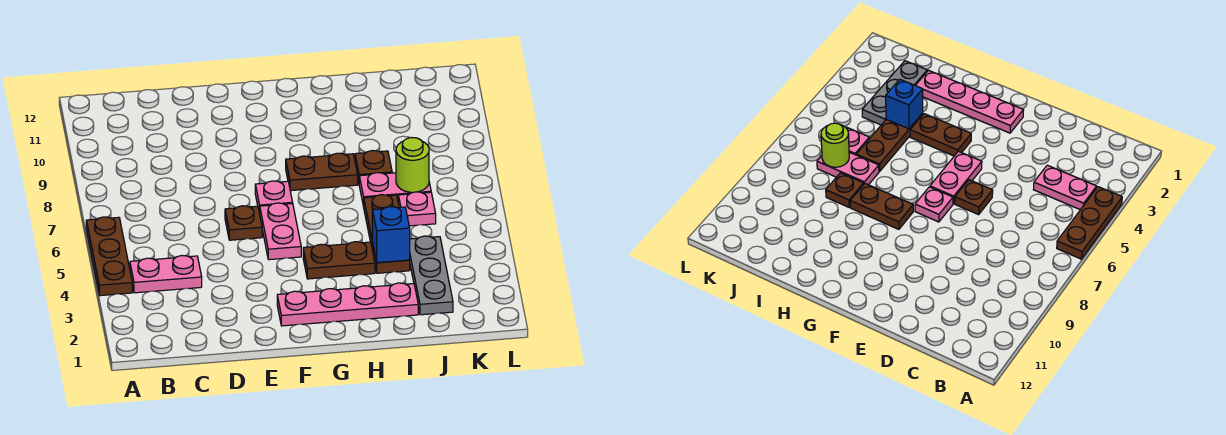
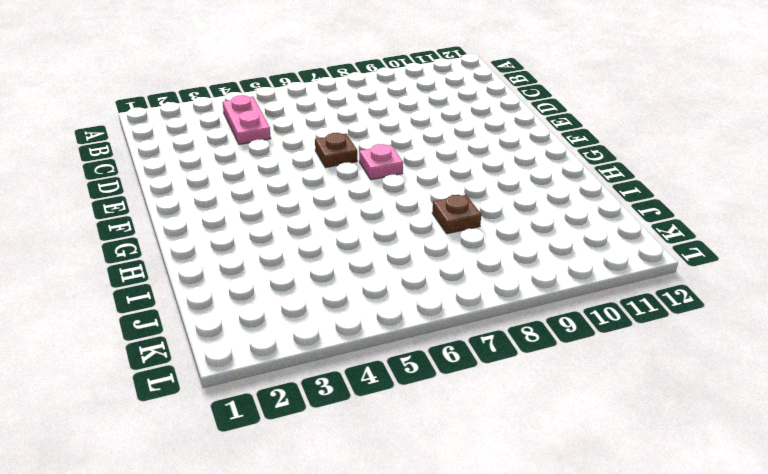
none -> brown 1x3 plate [86,217,132,296]
none -> pink 1x4 plate [277,283,418,326]
none -> pink 1x2 plate [260,203,301,260]

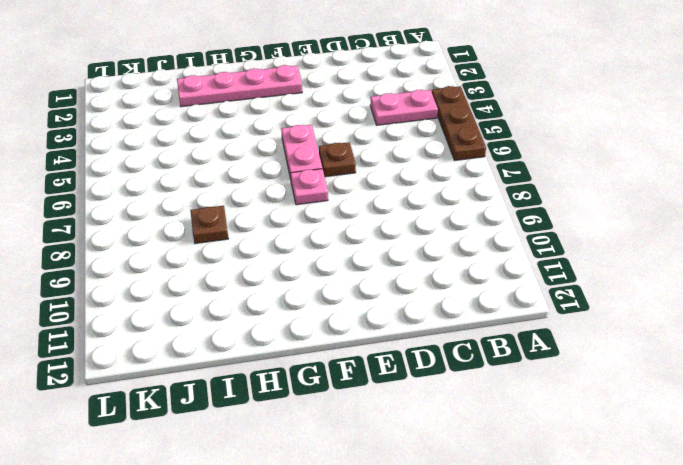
none -> brown 1x2 plate [303,242,375,279]
none -> brown 1x2 plate [286,153,358,191]
none -> brown 1x3 plate [364,195,410,273]

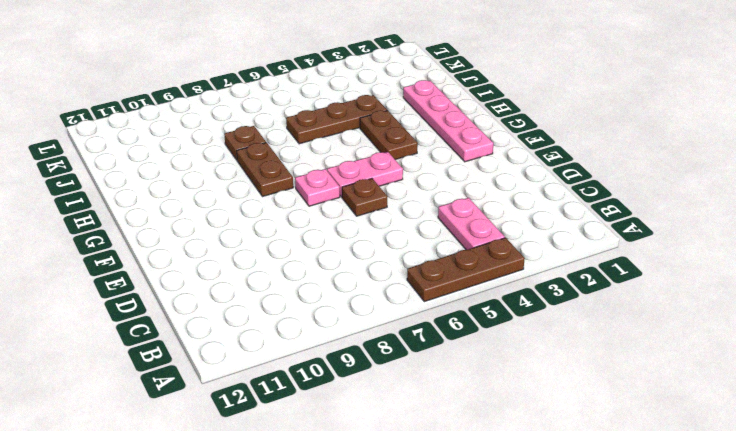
none -> pink 1x2 plate [359,173,431,207]
none -> grey 1x3 plate [410,236,453,315]
none -> pink 1x1 plate [398,192,436,226]

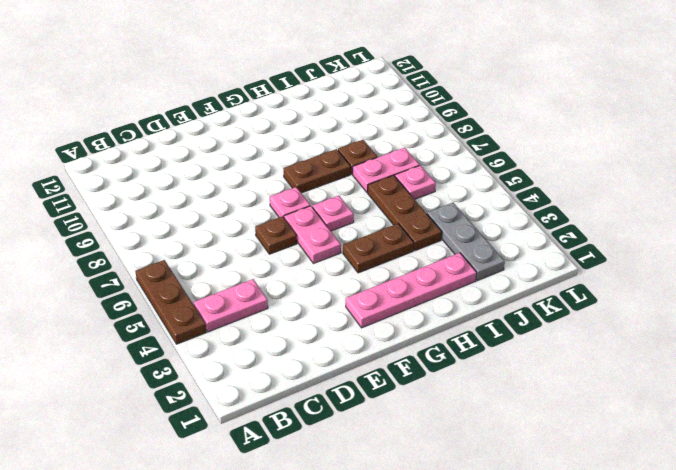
pink 1x1 plate [312,196,354,231] -> none
none -> blue 1x1 brick [372,207,410,263]
none -> lime 1x1 round brick [396,138,429,192]

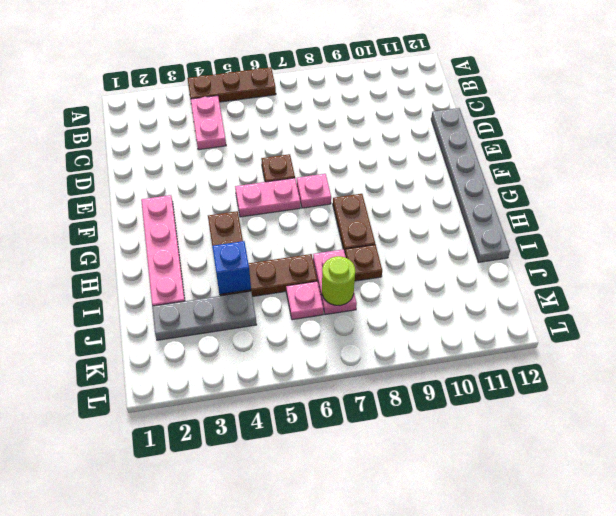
grey 1x6 plate [431,108,510,262] -> none

